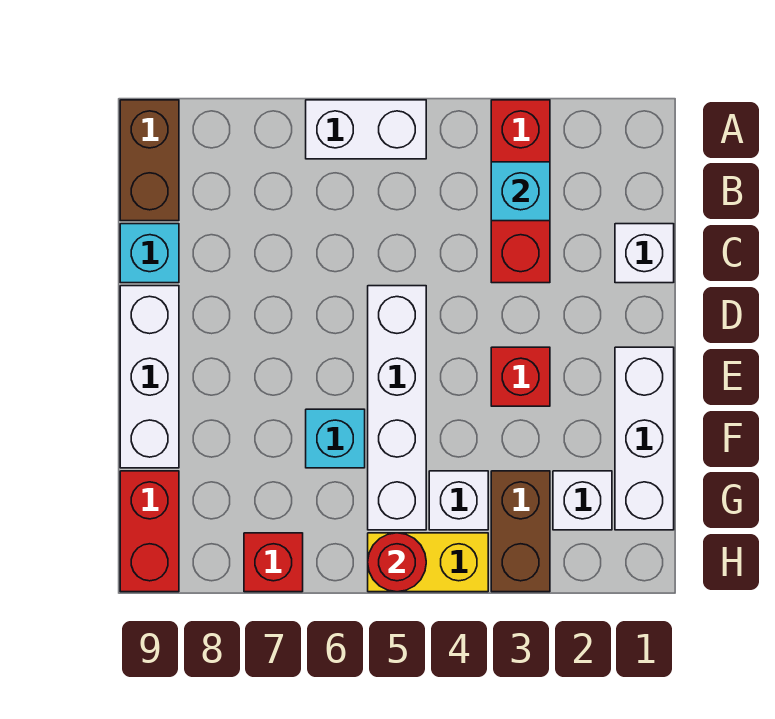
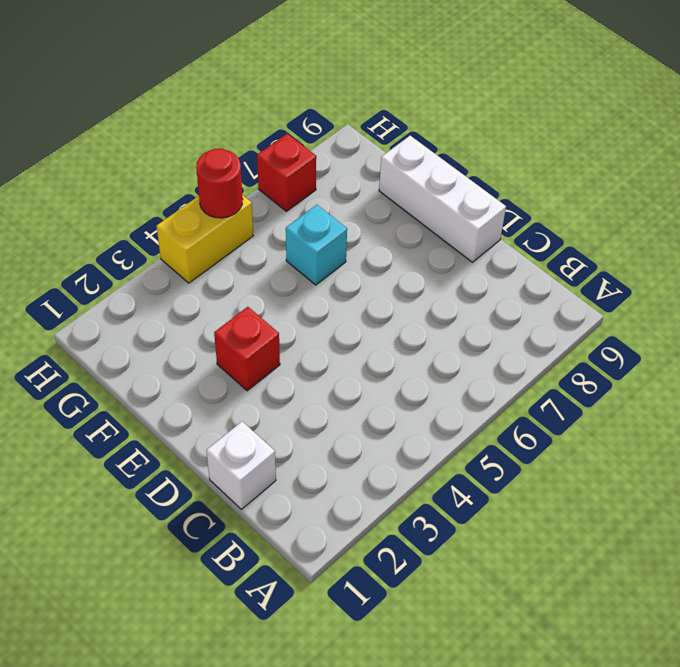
none -> red 1x3 brick [491,100,550,283]
none -> white 1x2 brick [306,100,426,159]
none -> brown 1x2 brick [120,100,179,221]

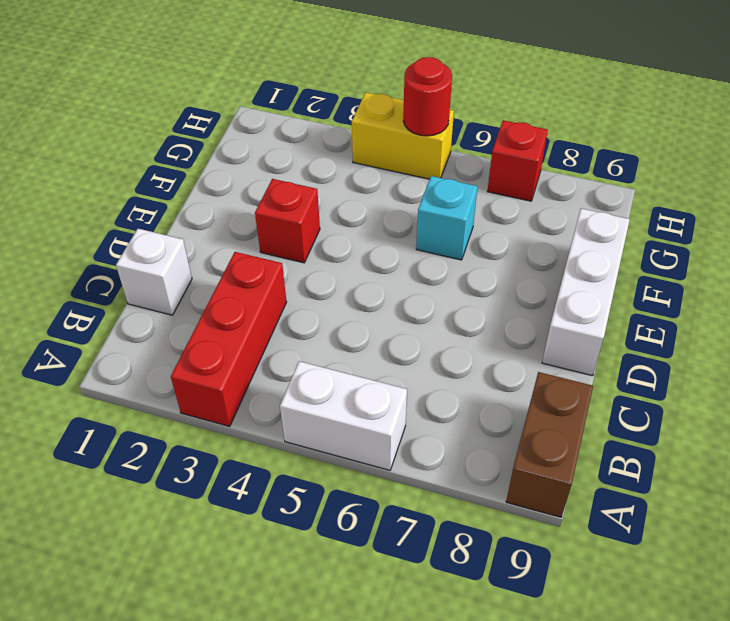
none -> cyan 1x1 brick [120,224,179,283]
none -> white 1x4 brick [368,286,426,530]
none -> white 1x3 brick [615,347,674,530]

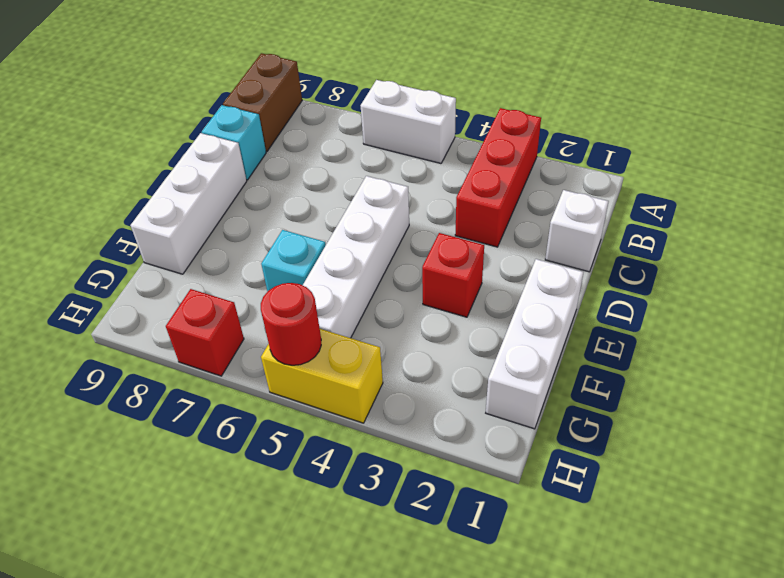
none -> white 1x1 brick [553,471,612,530]
none -> brown 1x2 brick [491,471,550,592]
none -> white 1x1 brick [429,471,488,530]

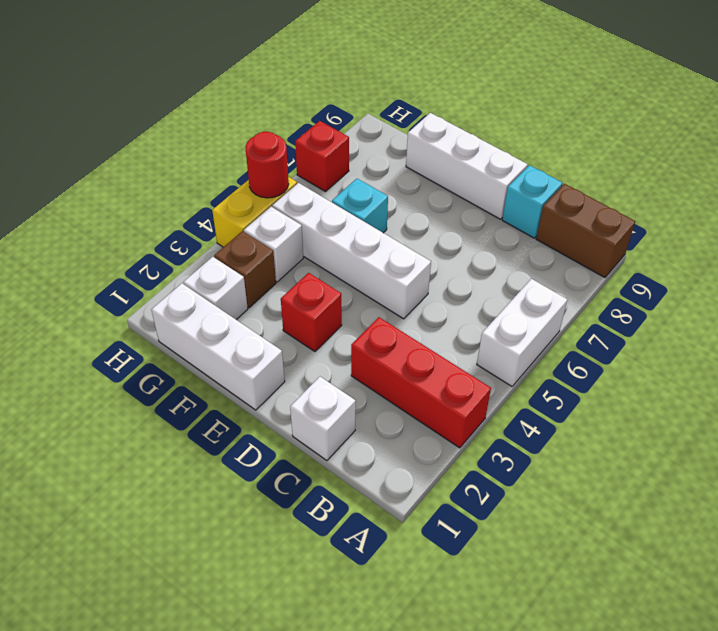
brown 1x1 brick [214,231,276,308] -> brown 1x2 brick [491,471,550,592]
none -> red 1x2 brick [120,471,179,592]
none -> cyan 1x1 brick [491,162,550,221]

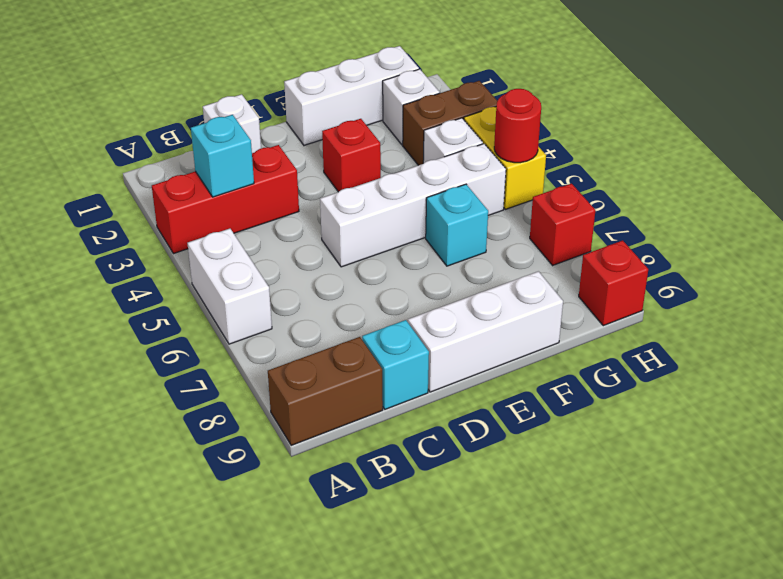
red 1x1 brick [579,241,648,326] -> red 1x2 brick [120,471,179,592]

